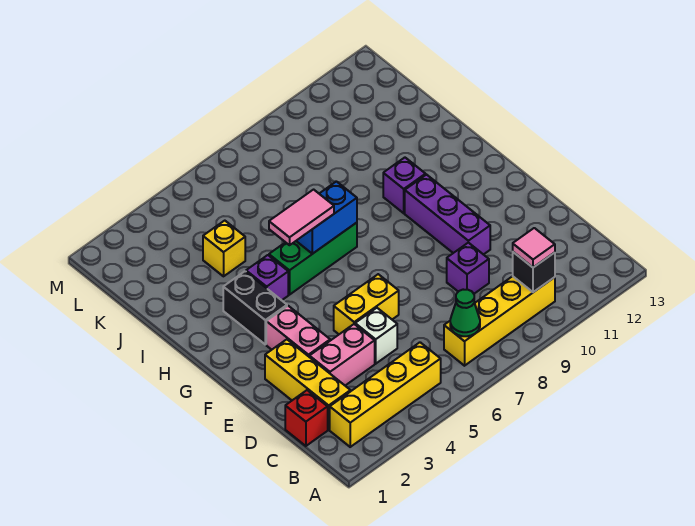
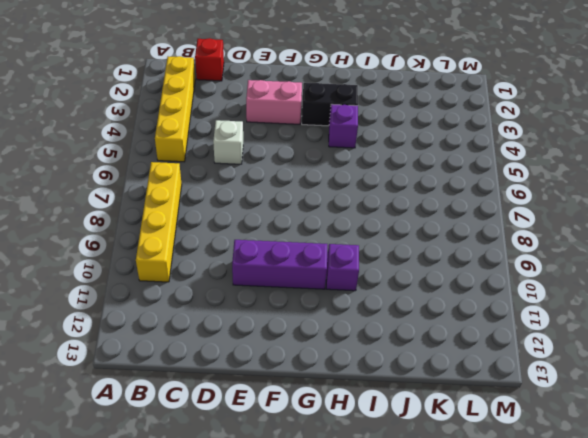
none -> yellow 1x3 brick [265,339,350,430]
none -> pink 1x2 brick [309,324,375,385]
none -> purple 1x1 brick [447,243,489,294]

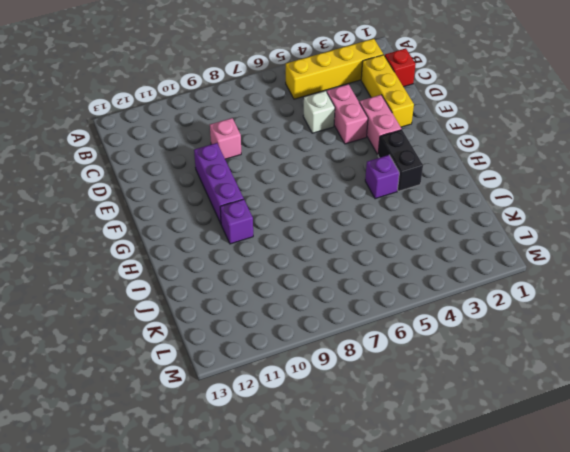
pink 1x2 brick [327,84,368,144] -> pink 1x2 brick turned to [309,324,375,385]
pink 1x1 brick [210,118,241,159] -> purple 1x1 brick [447,243,489,294]
none -> yellow 1x4 brick [444,276,555,366]
none -> yellow 1x2 brick [334,274,399,334]
none -> green 1x3 brick [269,223,357,295]

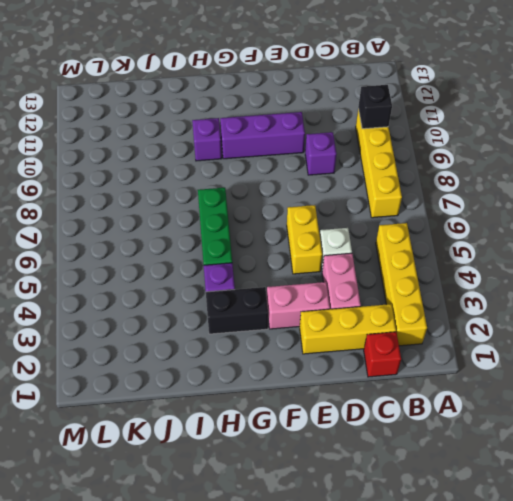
none -> yellow 1x1 brick [203,221,245,276]
none -> green 1x1 cone [450,290,480,336]
none -> blue 1x2 brick [297,181,357,254]

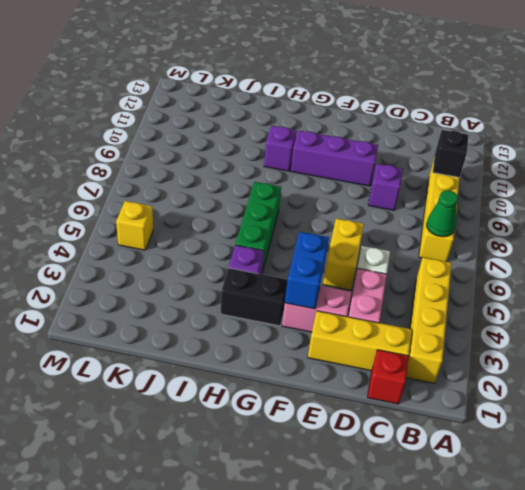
blue 1x2 brick [285,232,329,309] -> blue 1x2 brick moved to [297,181,357,254]
yellow 1x1 brick [116,201,153,250] -> yellow 1x1 brick moved to [203,221,245,276]
none -> pink 1x1 tile [513,228,555,267]
none -> pink 1x2 tile [269,190,334,245]

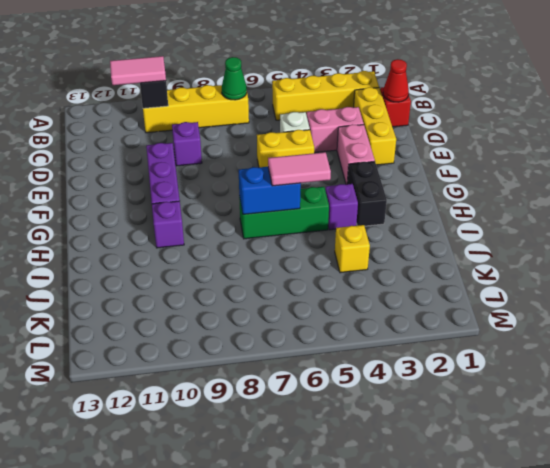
pink 1x2 tile [110,56,166,85] -> pink 1x1 tile [513,228,555,267]
red 1x1 cone [383,59,409,102] -> none

